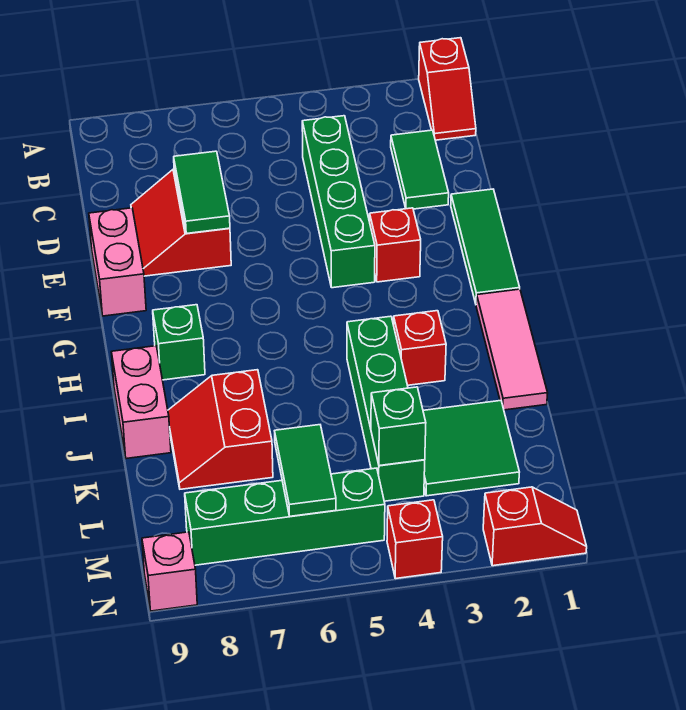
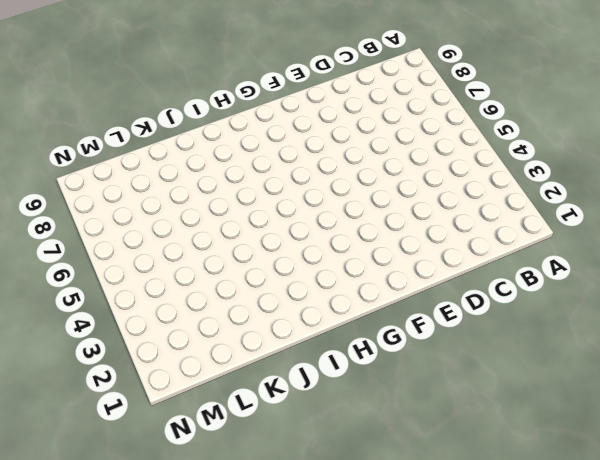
none -> red 1x2 slope [419,38,476,140]
none -> green 1x2 tile [391,130,449,209]
none -> green 1x4 brick [302,116,375,288]

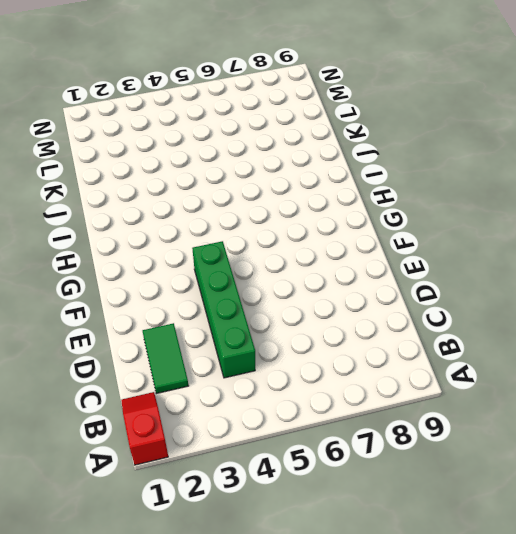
none -> red 2x2 slope [131,169,231,276]
none -> green 1x3 tile [451,189,520,304]
none -> pink 1x2 brick [89,208,146,316]

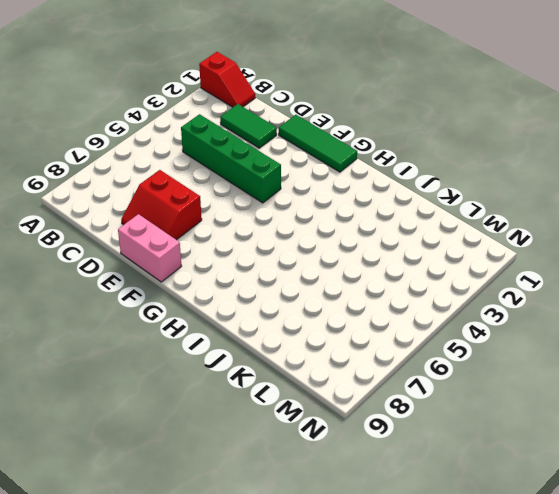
none -> red 1x1 brick [370,208,421,282]
none -> pink 1x3 tile [476,289,548,410]
none -> green 1x1 brick [153,305,205,380]

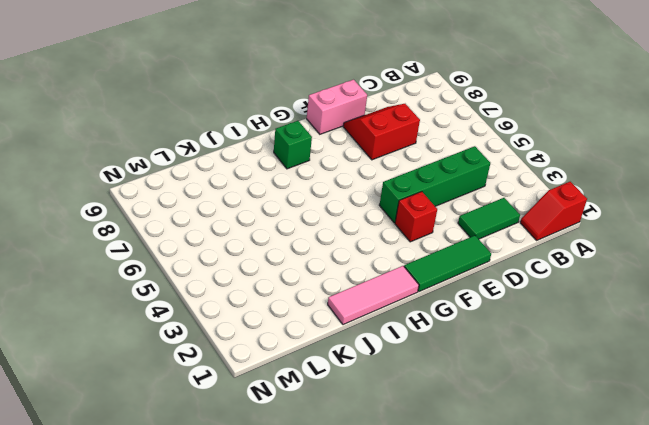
none -> red 1x1 brick [394,311,446,385]
none -> green 1x4 brick [347,316,425,501]
none -> pink 1x2 brick [111,346,171,459]

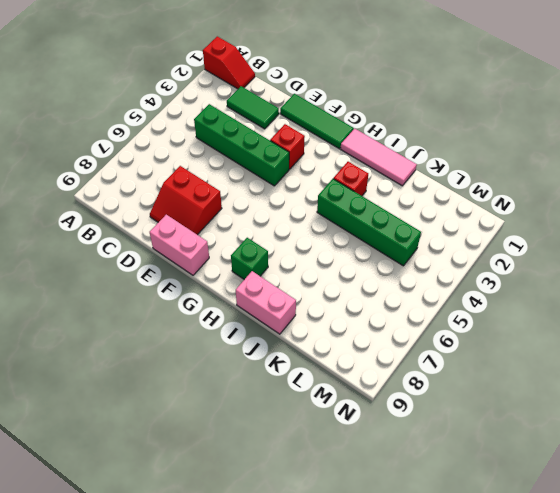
none -> red 2x2 slope [168,370,273,489]
none -> green 2x2 tile [423,401,519,496]
none -> green 1x4 brick [185,468,385,565]

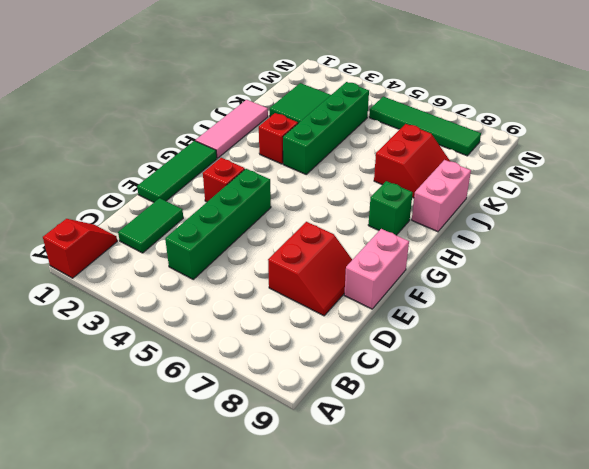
green 1x4 tile [369,97,481,156] -> green 1x4 brick [185,468,385,565]
none -> red 1x2 slope [483,487,587,566]
none -> red 1x1 brick [387,500,443,579]
none -> pink 1x1 brick [142,532,197,611]

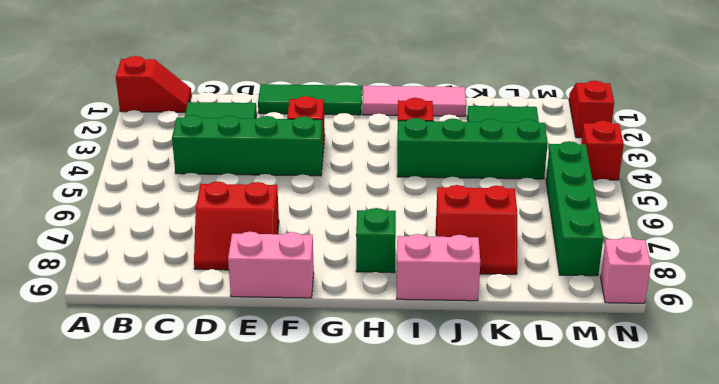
none -> green 1x2 tile [174,151,230,233]
none -> green 1x1 brick [371,387,426,466]
none -> green 1x2 tile [275,425,336,516]

